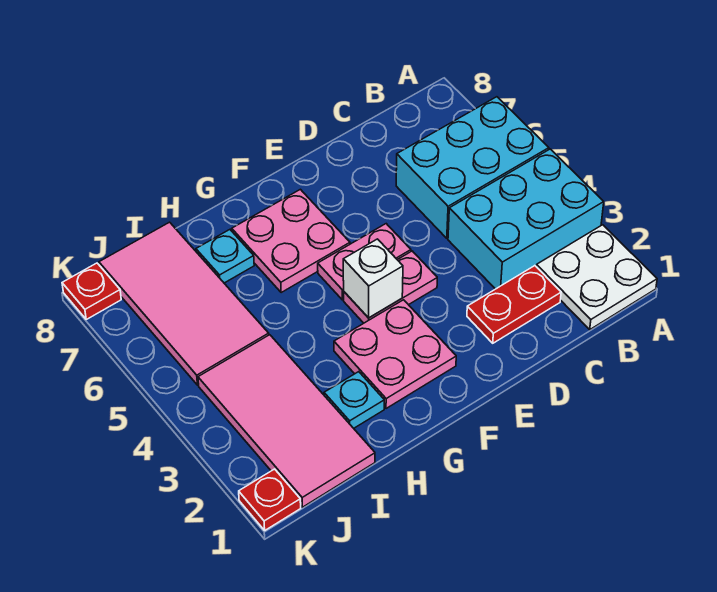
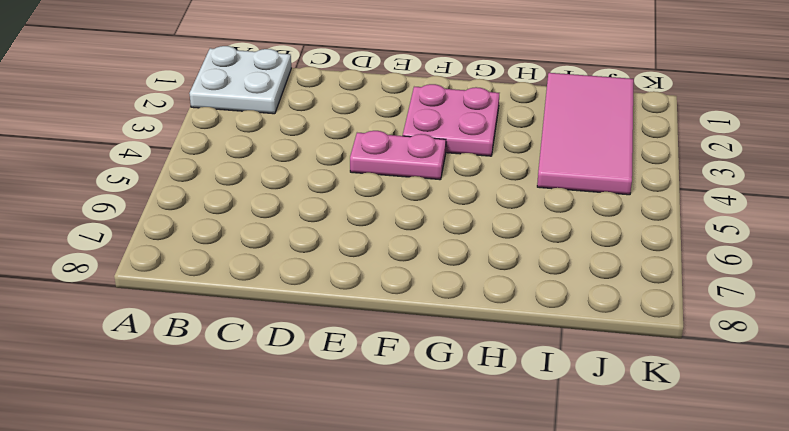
none -> cyan 2x3 brick [448,149,604,289]
none -> cyan 2x3 brick [396,97,549,238]
none -> red 1x2 plate [467,266,561,343]

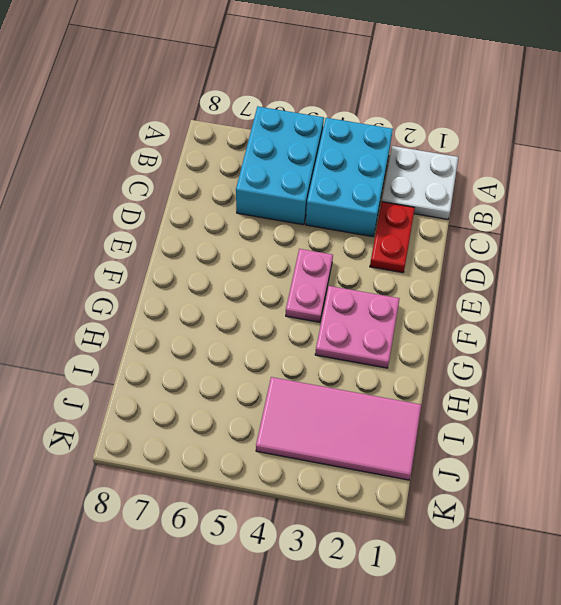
none -> pink 1x2 plate [318,224,411,300]
none -> pink 2x2 plate [232,189,350,292]
none -> cyan 1x1 plate [324,372,384,428]

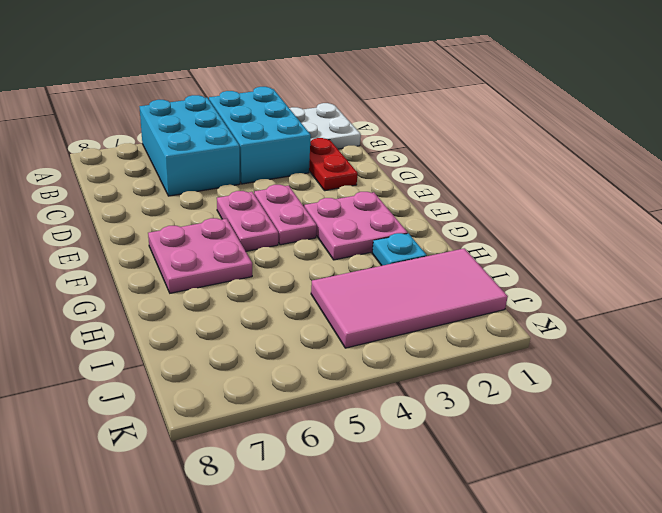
none -> cyan 1x1 plate [196,230,254,283]
none -> pink 2x4 tile [99,222,269,385]
none -> red 1x1 plate [239,469,301,530]

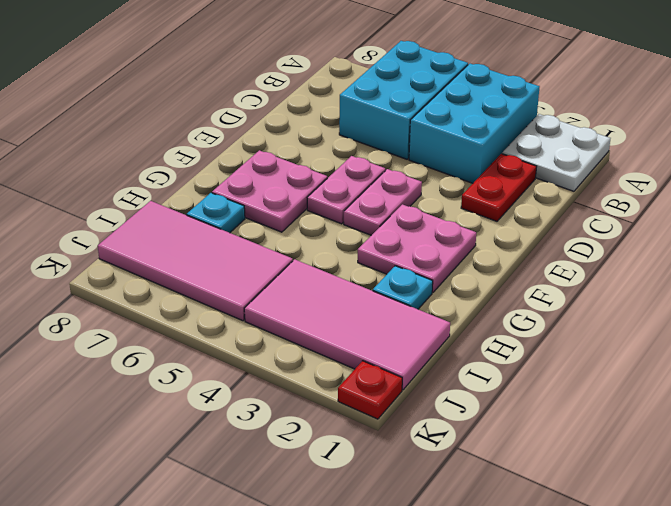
none -> red 1x1 plate [62,263,121,319]
none -> white 1x1 brick [343,239,403,318]

